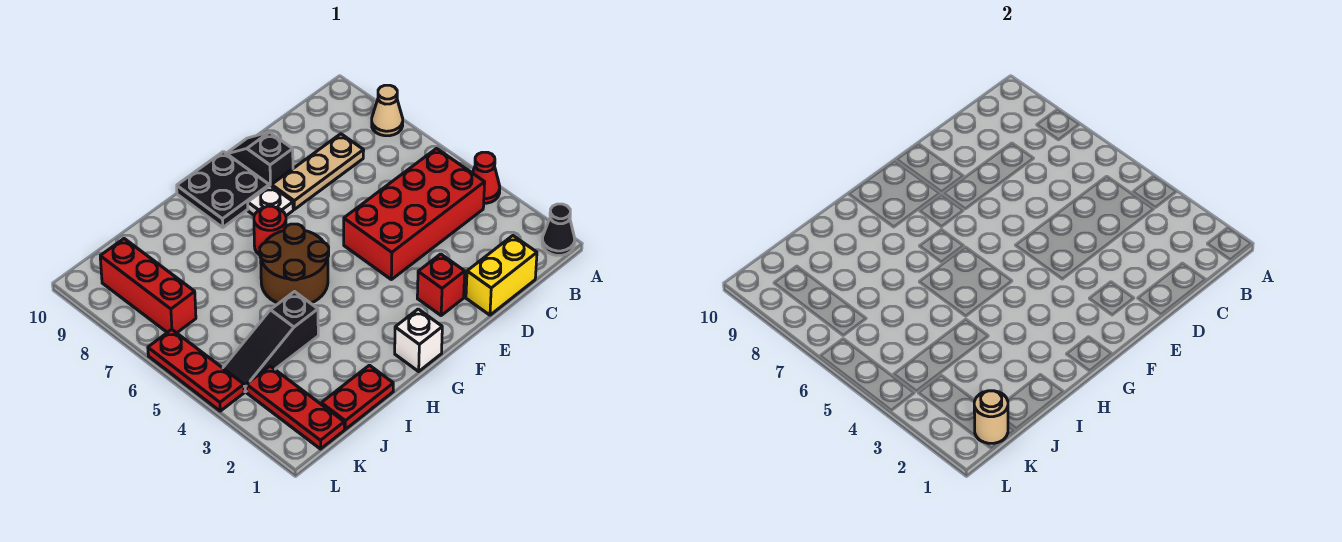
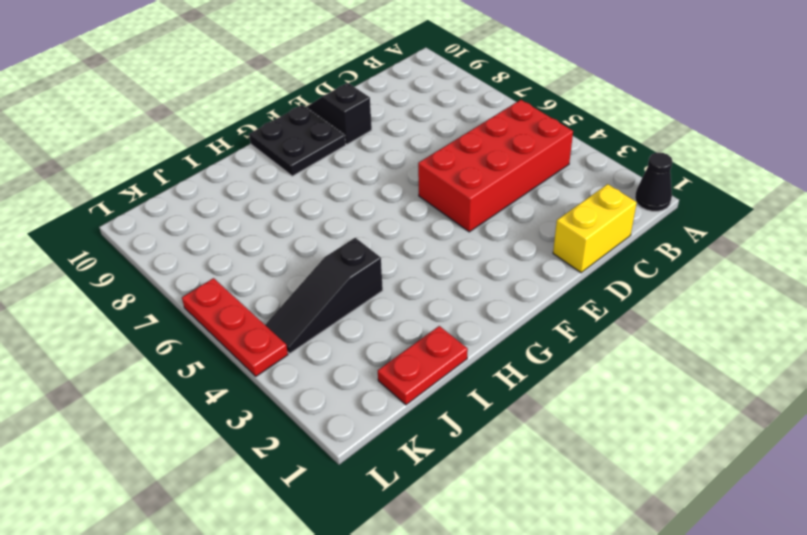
none -> red 1x1 cone [473,152,500,203]
none -> tan 1x1 cone [372,85,403,136]
none -> tan 1x3 plate [272,134,364,209]

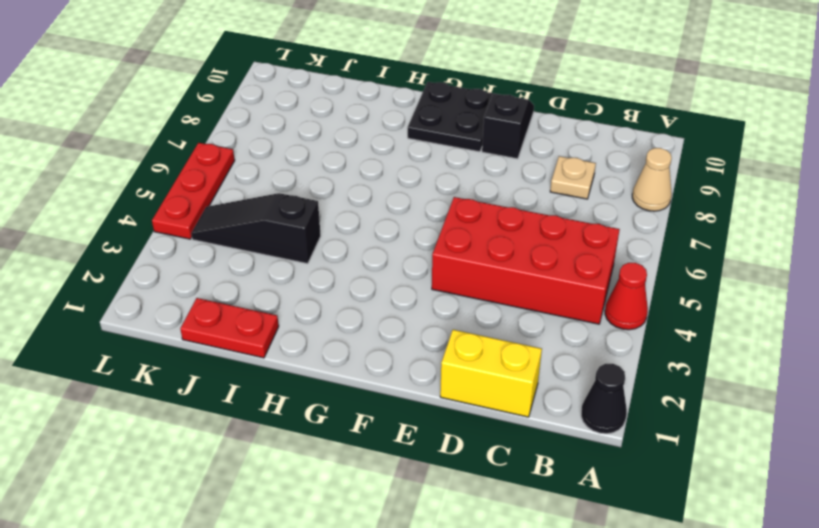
tan 1x1 plate [550,156,596,199] -> tan 1x3 plate [272,134,364,209]
none -> red 1x1 brick [417,254,465,315]
none -> white 1x1 plate [248,185,293,216]
none -> white 1x1 brick [395,309,442,371]

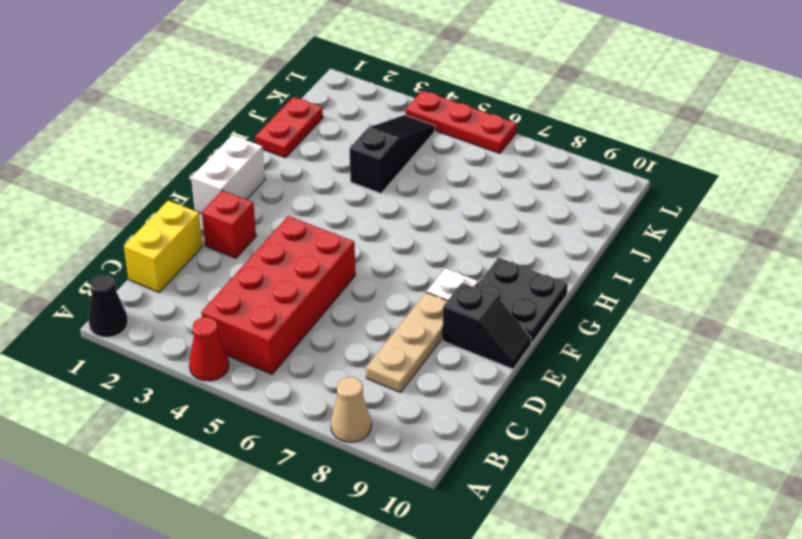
white 1x2 brick [191,135,265,214] -> white 1x1 brick [395,309,442,371]
none -> brown 2x2 round brick [260,224,329,303]
none -> red 1x1 round brick [254,206,286,255]
none -> red 1x3 plate [246,366,344,449]

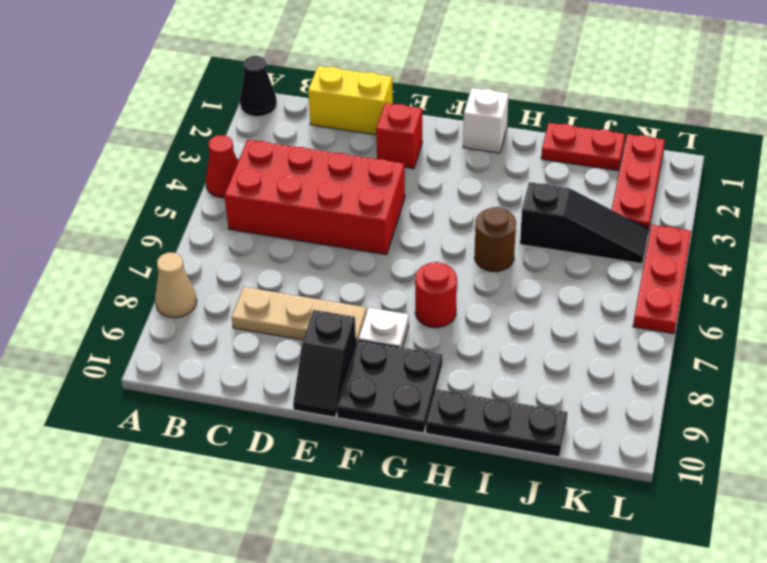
brown 1x1 round brick [475,207,516,272] -> brown 2x2 round brick [260,224,329,303]
black 1x3 plate [426,389,568,457] -> none
none -> red 1x3 brick [100,239,196,333]
none -> tan 1x1 round brick [974,391,1008,443]

